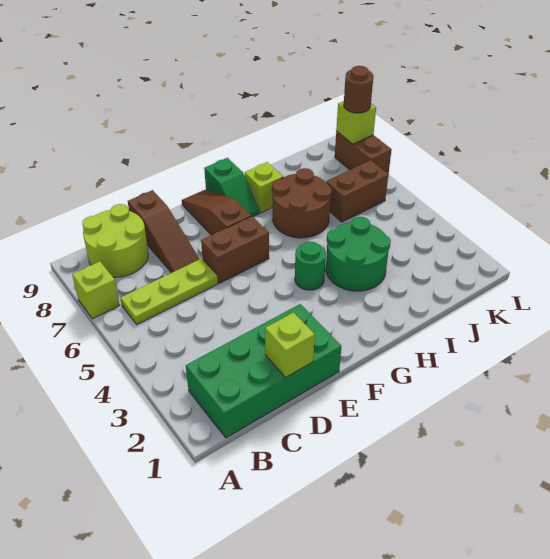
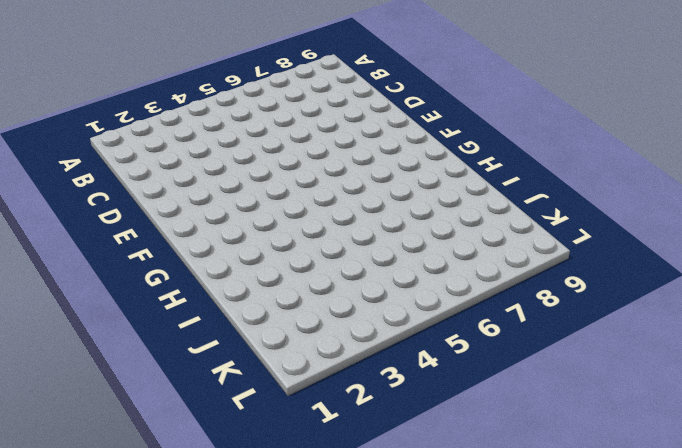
none -> lime 1x1 brick [72,261,120,319]
none -> green 2x4 brick [186,304,342,438]
none -> lime 1x3 plate [120,259,218,324]

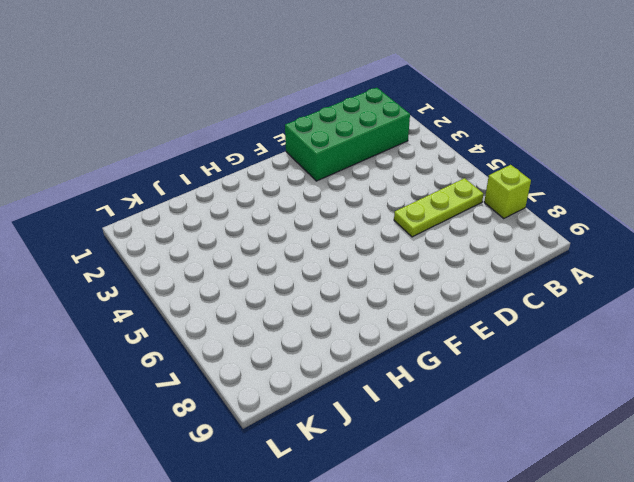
none -> lime 2x2 round brick [82,204,148,277]
none -> brown 1x3 slope [128,190,199,273]
none -> brown 1x2 brick [201,216,269,283]

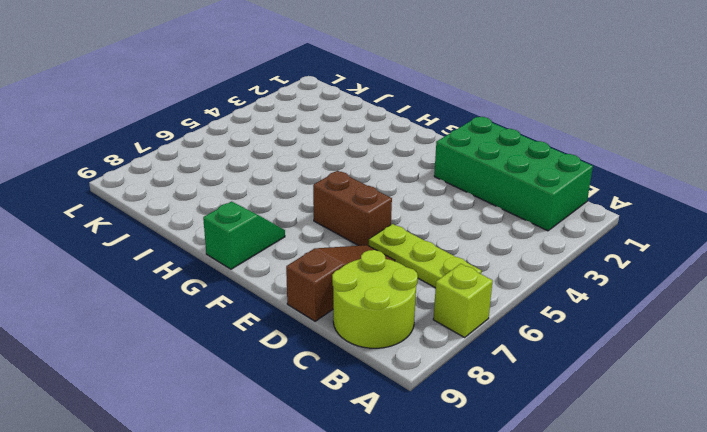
none -> brown 1x3 slope [182,190,251,235]
none -> green 1x1 round brick [295,242,326,290]
none -> green 2x2 round brick [326,217,391,291]

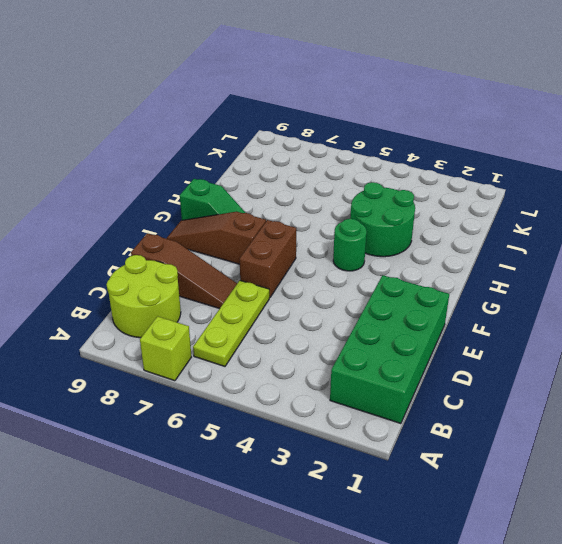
none -> brown 2x2 round brick [272,168,332,238]
none -> lime 1x1 brick [245,162,283,213]
none -> brown 1x2 brick [326,160,388,222]

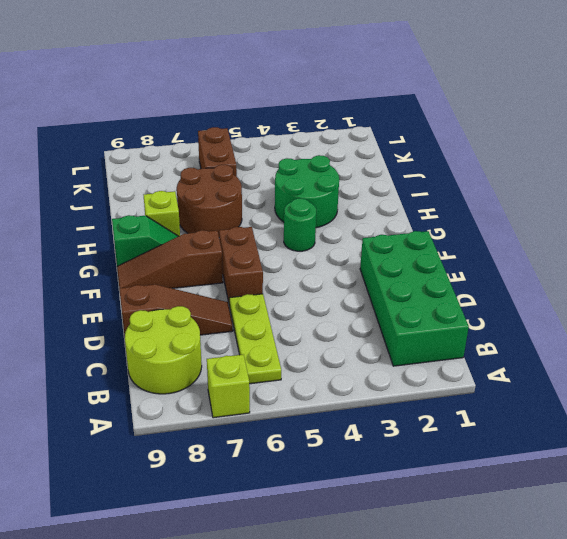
none -> brown 1x2 brick [335,131,392,174]
none -> lime 1x1 brick [265,312,315,377]
none -> lime 1x1 brick [336,101,376,144]

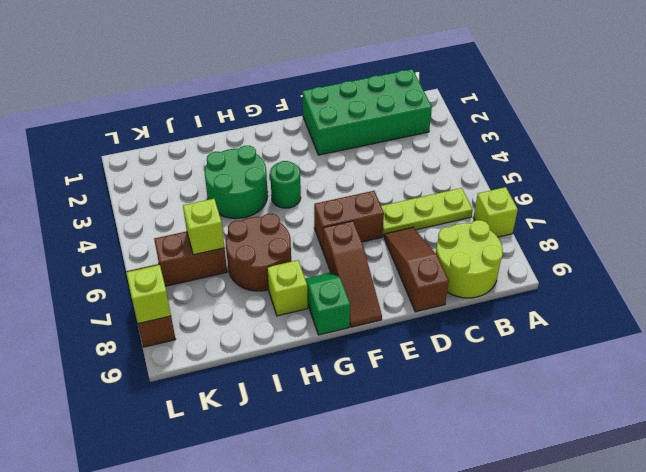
lime 1x1 brick [183,199,224,255] -> lime 1x1 brick moved to [265,312,315,377]
none -> brown 1x1 round brick [344,66,373,113]

